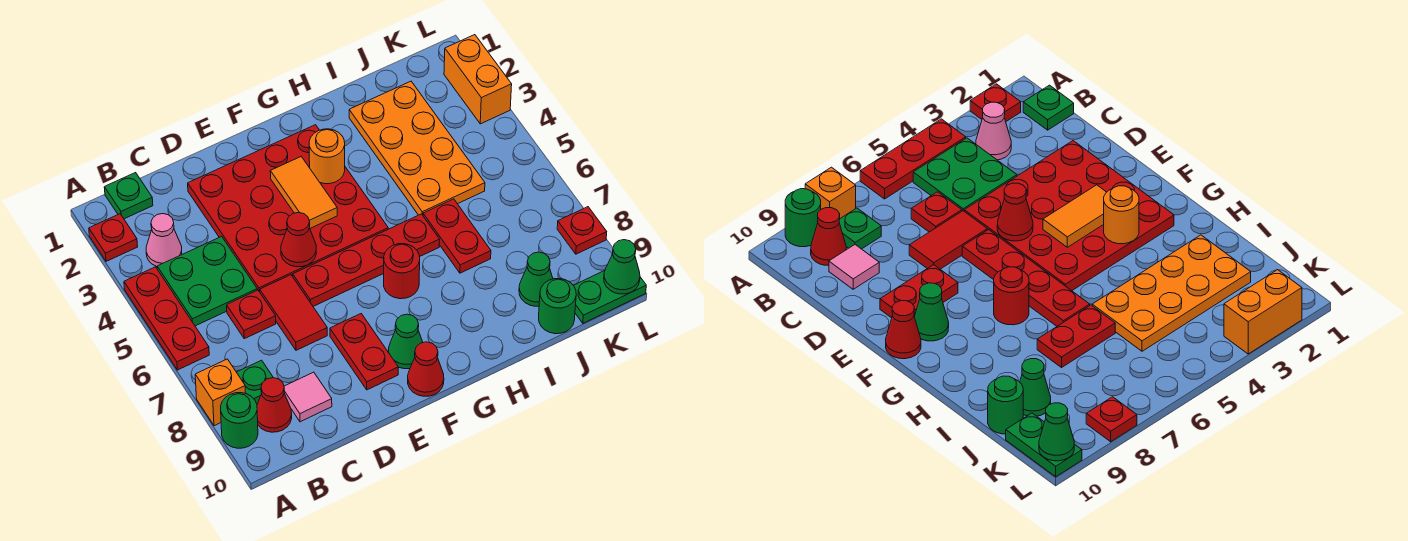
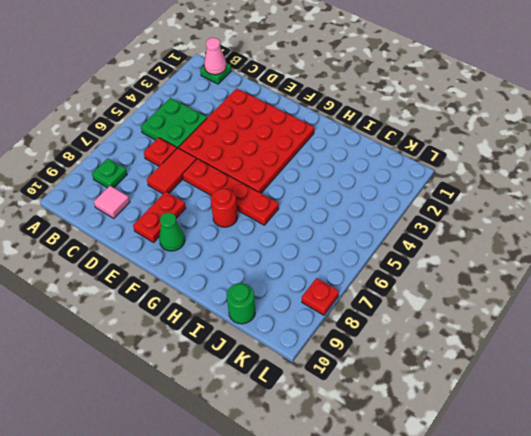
pink 1x1 cone [204,38,226,75] -> pink 1x1 cone moved to [146,214,182,267]
none -> red 1x1 plate [89,214,138,261]
none -> red 1x3 plate [124,267,209,370]
none -> orange 1x1 brick [195,359,246,426]

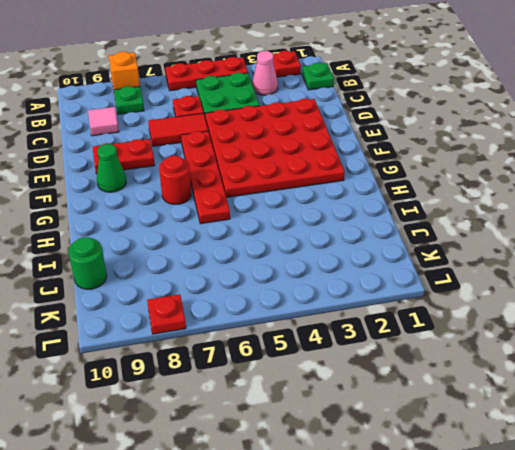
none -> green 1x1 round brick [221,393,258,448]
none -> red 1x1 cone [257,378,292,432]
none -> red 1x1 cone [408,342,444,396]

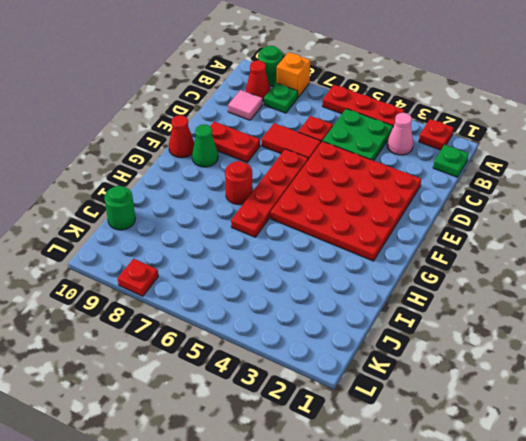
none -> orange 2x4 plate [349,81,485,215]
none -> red 1x2 plate [423,199,491,273]
none -> green 1x1 cone [519,252,553,306]

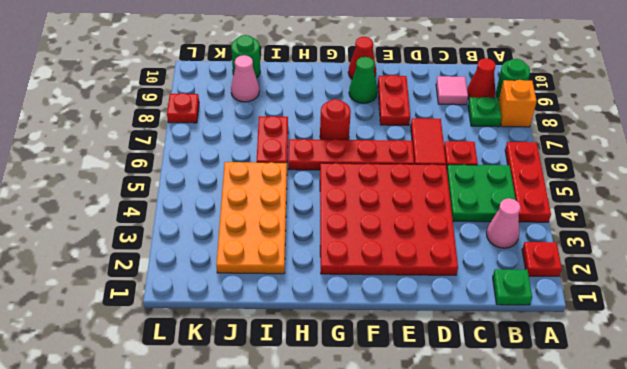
pink 1x1 cone [231,55,259,102] -> green 1x1 cone [519,252,553,306]
none -> green 1x2 plate [573,271,646,323]
none -> orange 1x2 brick [444,35,512,124]
none -> red 1x1 cone [281,212,316,267]

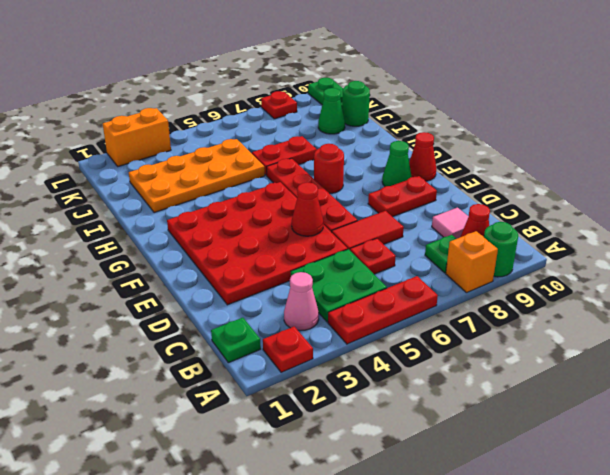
none -> orange 1x2 tile [270,157,337,228]
none -> orange 1x1 round brick [309,129,345,184]
none -> green 1x1 cone [604,240,640,294]

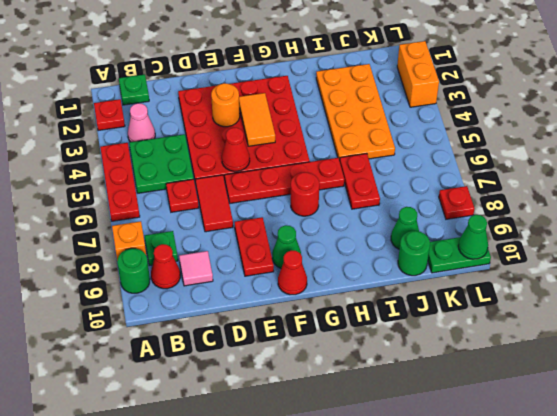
orange 1x1 round brick [211,83,240,127] -> orange 1x1 round brick moved to [309,129,345,184]

